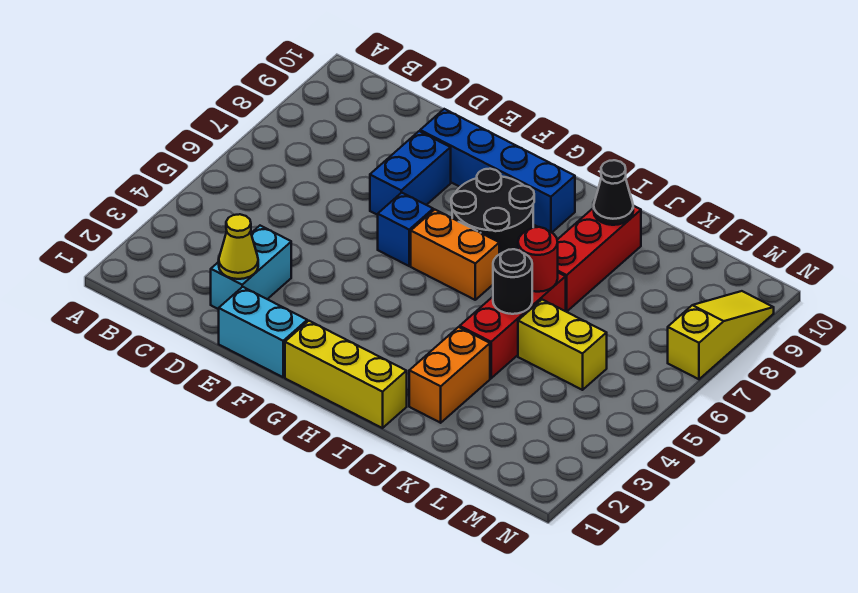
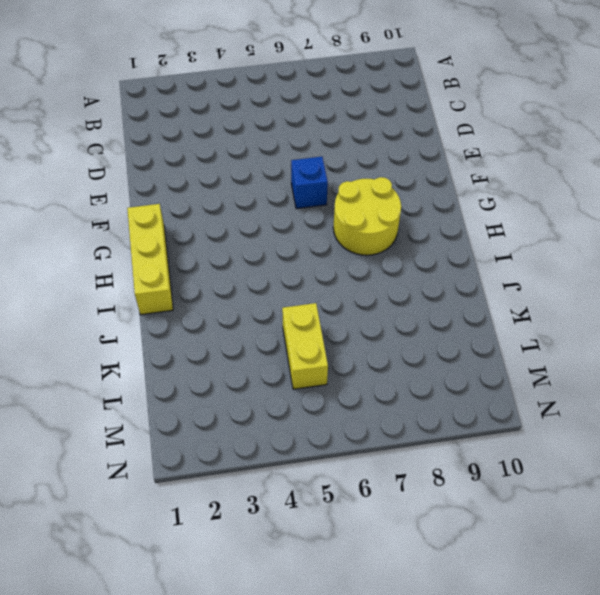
yellow 2x2 round brick [333,177,401,255] -> black 2x2 round brick [451,169,534,254]
none -> cyan 1x2 brick [211,226,291,309]
none -> cyan 1x2 brick [219,287,307,377]
none -> blue 1x2 brick [370,131,451,215]

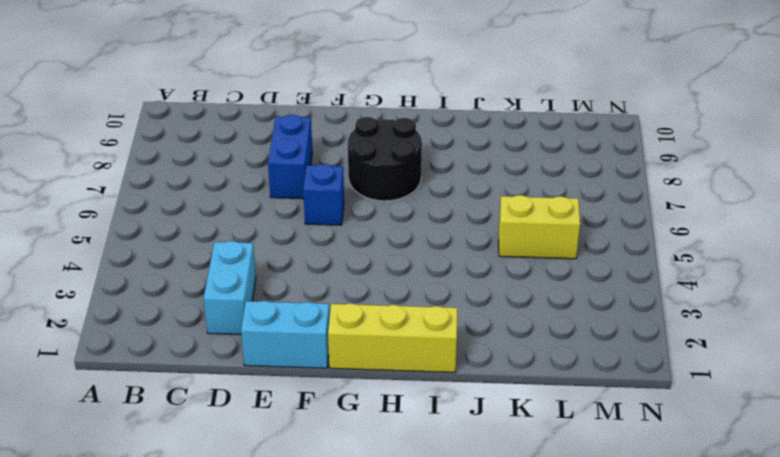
none -> blue 1x4 brick [420,109,575,232]
none -> orange 1x2 brick [411,210,499,300]
none -> orange 1x2 brick [409,327,490,423]

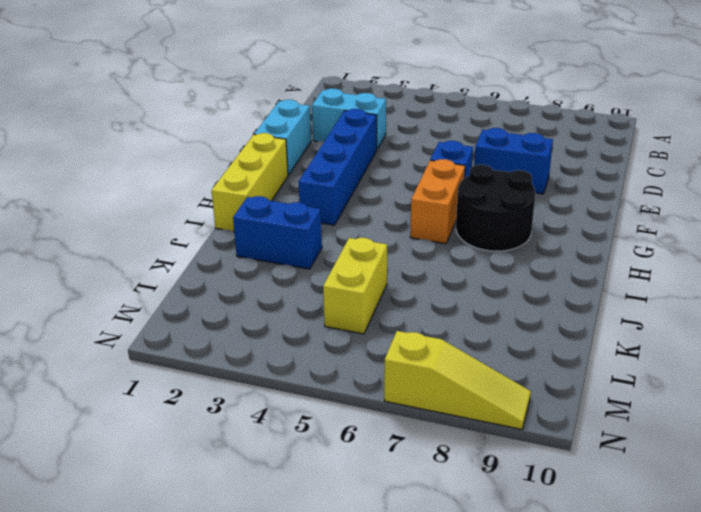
blue 1x4 brick [298,109,377,225] -> blue 1x4 brick moved to [420,109,575,232]
blue 1x2 brick [233,196,322,269] -> orange 1x2 brick [409,327,490,423]
none -> red 1x3 brick [460,273,566,378]
none -> red 1x3 brick [557,206,641,312]
none -> yellow 1x1 cone [219,214,258,279]

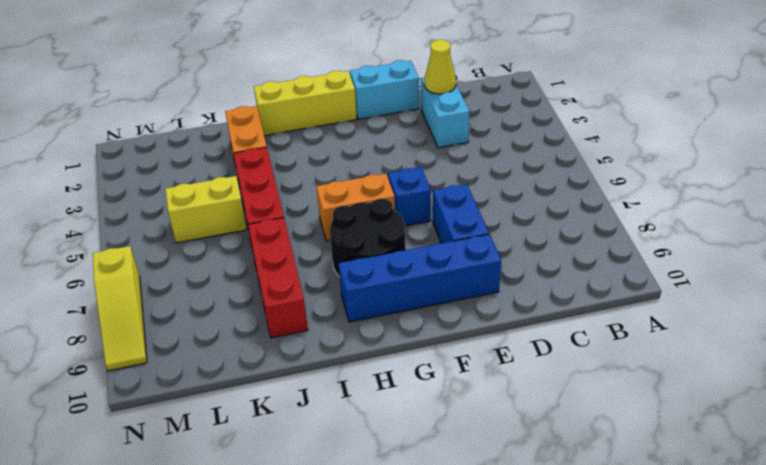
none -> black 1x1 round brick [493,249,532,314]
none -> red 1x1 round brick [518,227,558,292]
none -> black 1x1 cone [594,160,633,225]

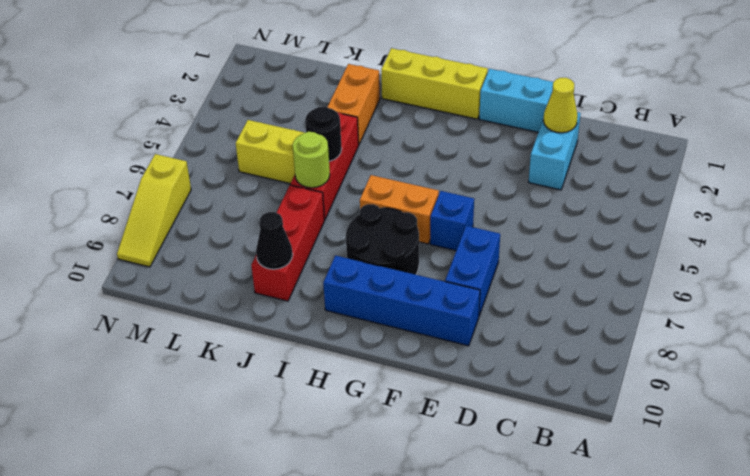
lime 1x1 round brick [293,132,330,188] -> red 1x1 round brick [518,227,558,292]

